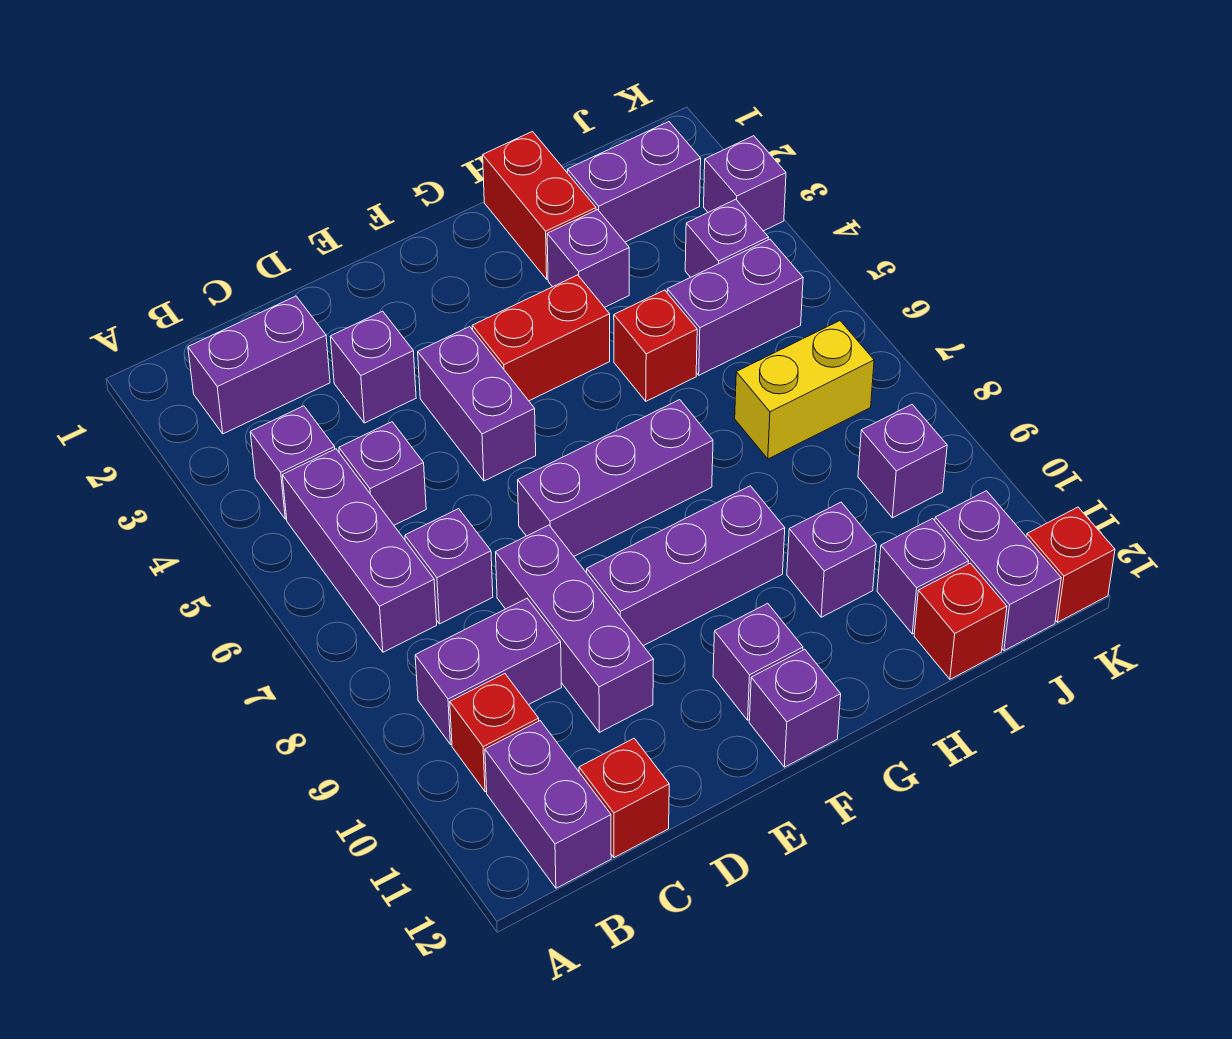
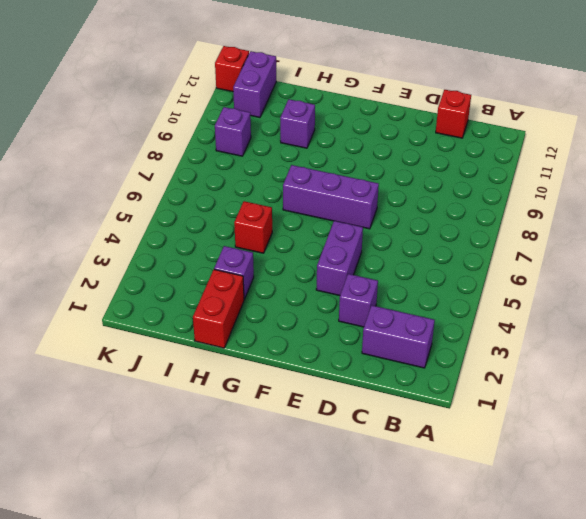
none -> purple 1x1 brick [250,406,335,519]
none -> purple 1x3 brick [282,449,437,652]
none -> purple 1x2 brick [415,599,562,744]
none -> red 1x1 brick [450,674,539,792]

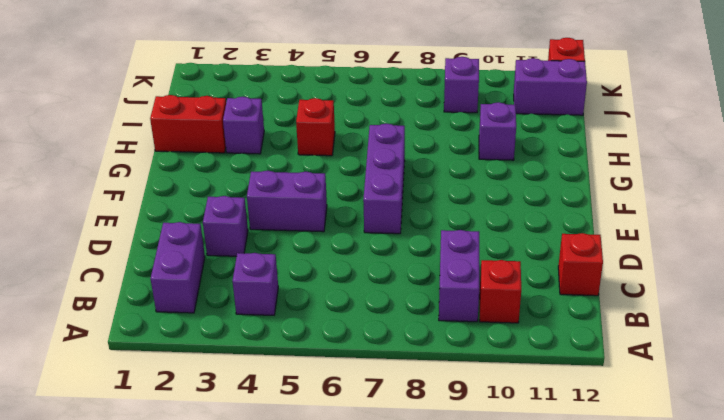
none -> purple 1x3 brick [282,449,437,652]
none -> purple 1x2 brick [485,721,611,888]
none -> purple 1x1 brick [339,422,426,525]
none -> purple 1x1 brick [405,509,493,624]

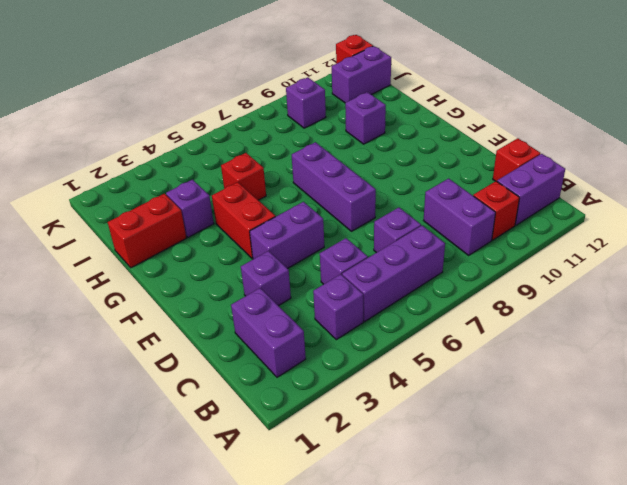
none -> purple 1x3 brick [496,525,654,732]
none -> purple 1x3 brick [587,486,785,646]
none -> purple 1x1 brick [713,603,803,720]
none -> purple 1x1 brick [749,649,841,767]

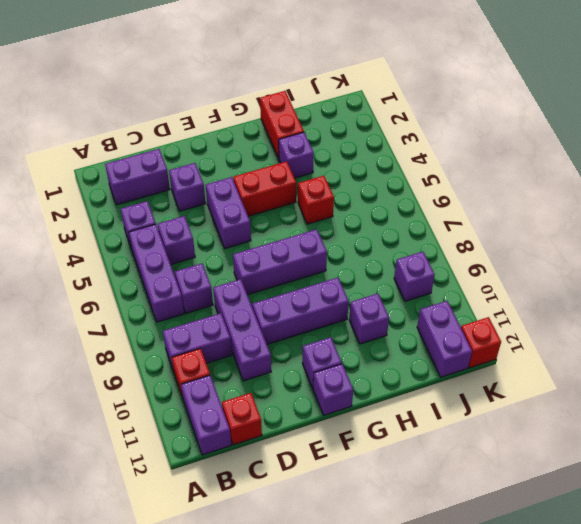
none -> purple 1x2 brick [567,122,701,242]
none -> purple 1x2 brick [667,239,803,375]
none -> yellow 1x2 brick [735,321,874,459]
none -> purple 1x1 brick [877,519,969,634]

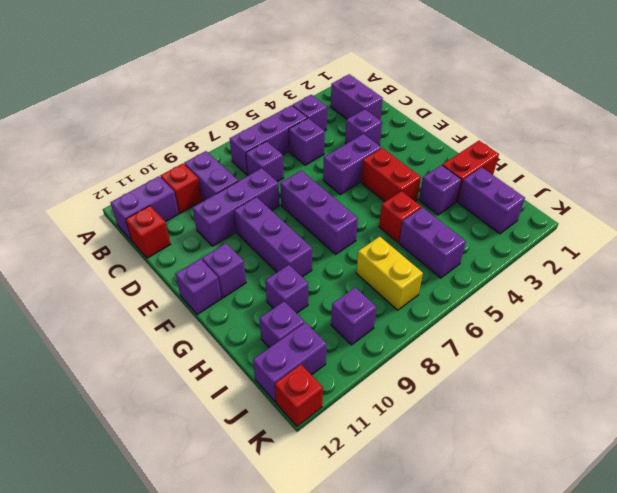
none -> red 1x1 brick [914,563,1007,679]
none -> purple 1x1 brick [685,199,769,277]
none -> purple 1x1 brick [704,136,786,231]

